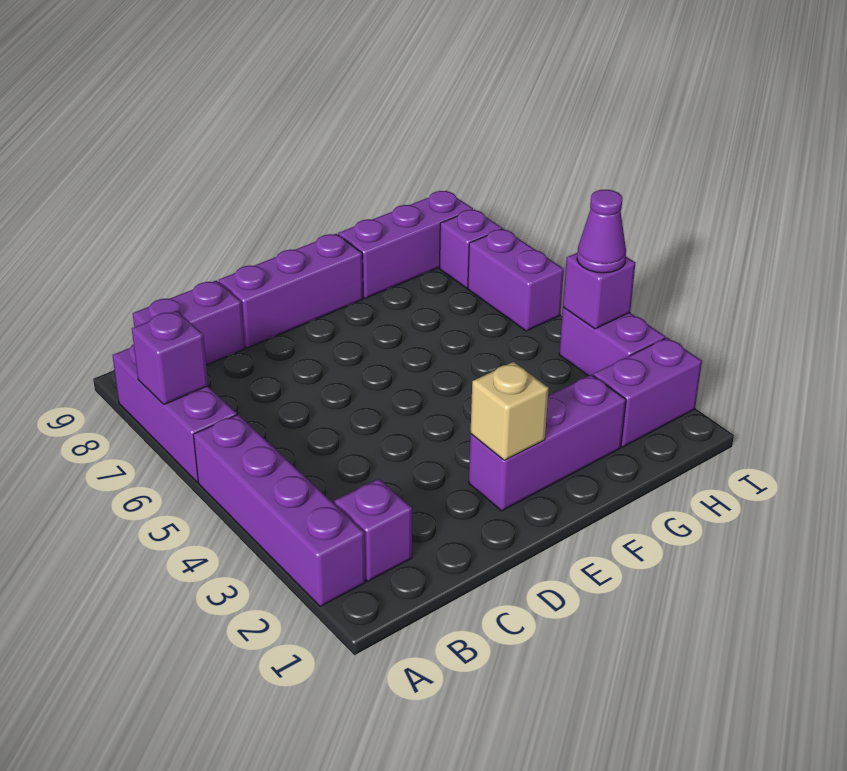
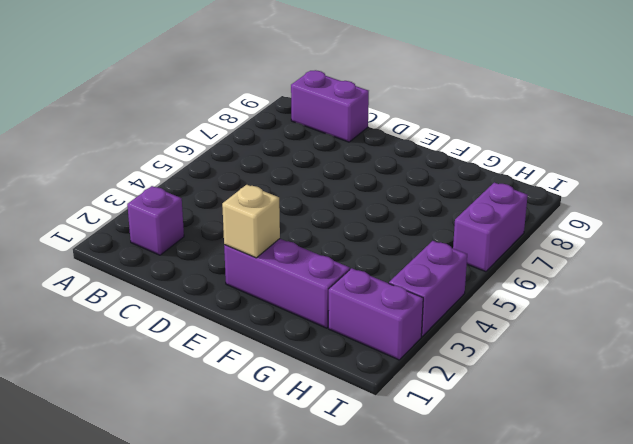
none -> purple 1x4 brick [193,415,366,606]
none -> purple 1x3 brick [112,344,237,482]
none -> purple 1x3 brick [219,234,363,348]

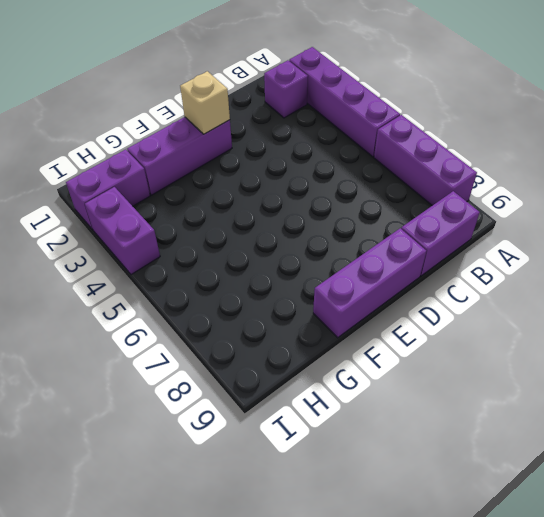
none -> purple 1x3 brick [338,191,473,298]
none -> purple 1x2 brick [468,229,564,331]
none -> purple 1x1 brick [440,209,502,288]

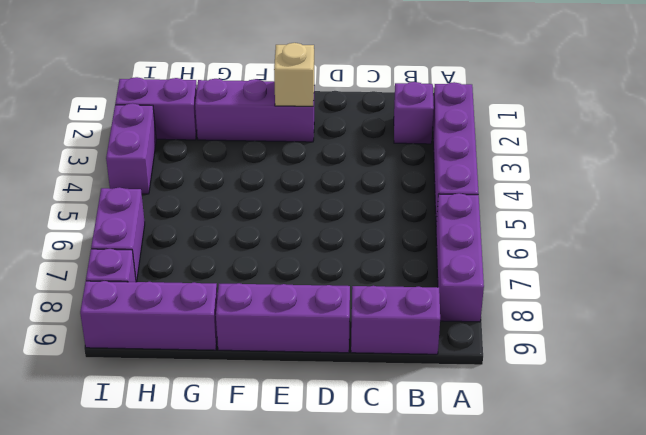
none -> purple 1x1 brick [132,311,208,404]
none -> purple 1x1 brick [563,253,635,329]
none -> purple 1x1 cone [577,190,626,273]

